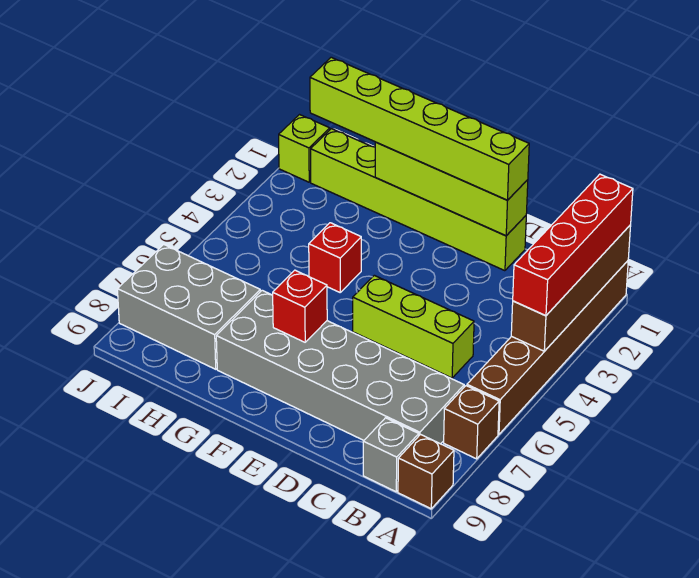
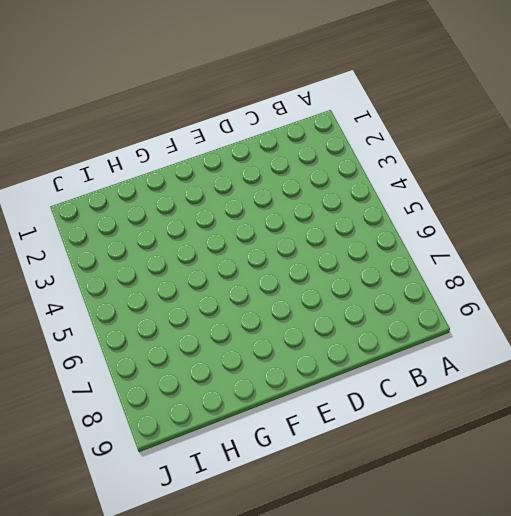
none -> brown 1x6 brick [467,261,628,434]
none -> brown 1x1 brick [444,386,499,459]
none -> brown 1x1 brick [398,435,454,509]

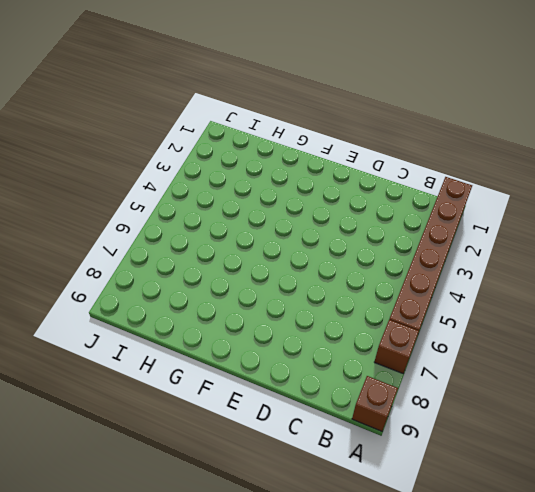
none -> grey 2x6 brick [216,290,464,444]
none -> grey 1x1 brick [363,418,419,492]
none -> lime 1x3 brick [353,275,474,378]

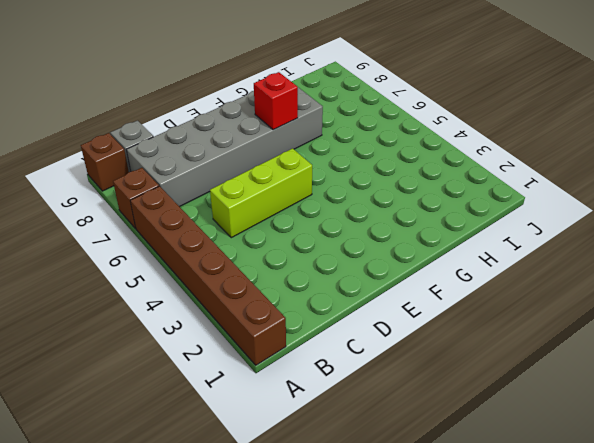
none -> lime 1x6 brick [311,129,526,271]
none -> red 1x1 brick [309,223,361,292]
none -> grey 2x3 brick [117,245,260,369]

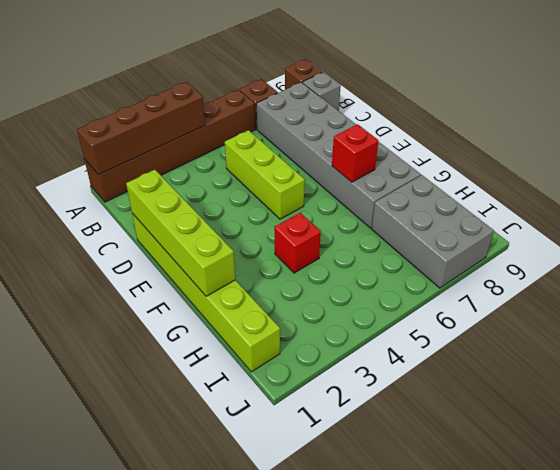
none -> lime 1x1 brick [279,115,330,182]
none -> red 1x4 brick [513,174,633,316]
none -> lime 1x6 brick [310,57,529,200]

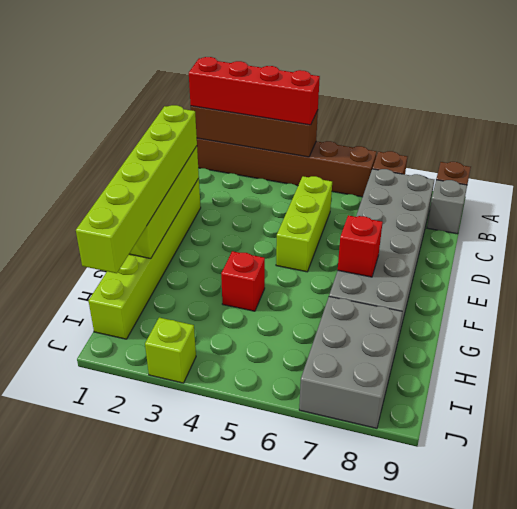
lime 1x1 brick [145,318,196,383] -> lime 1x1 brick moved to [279,115,330,182]

